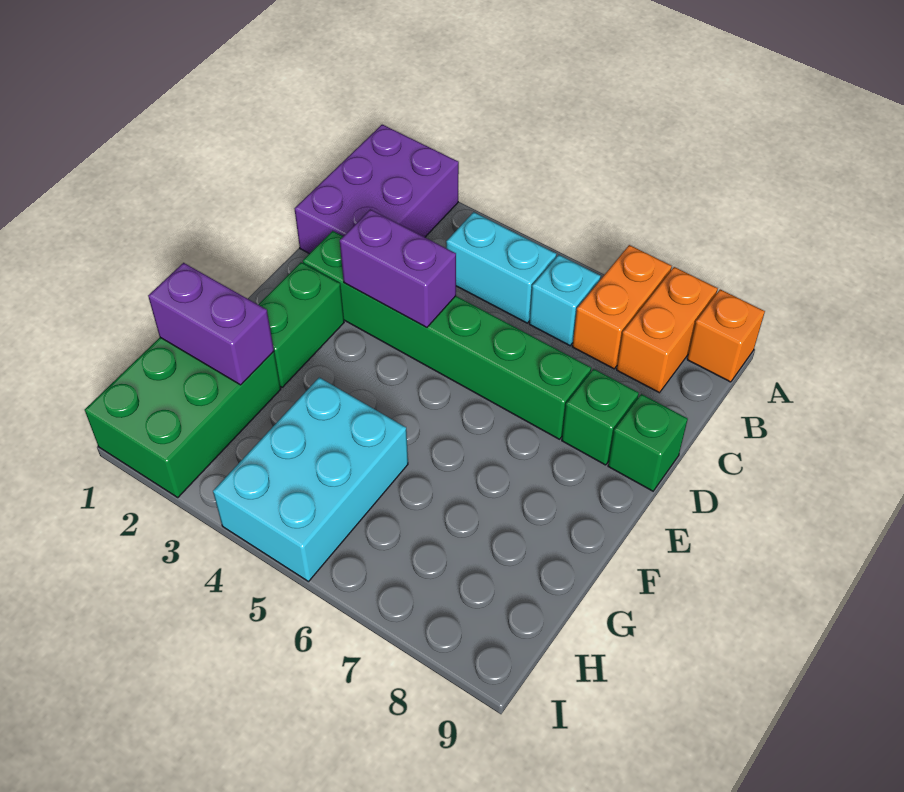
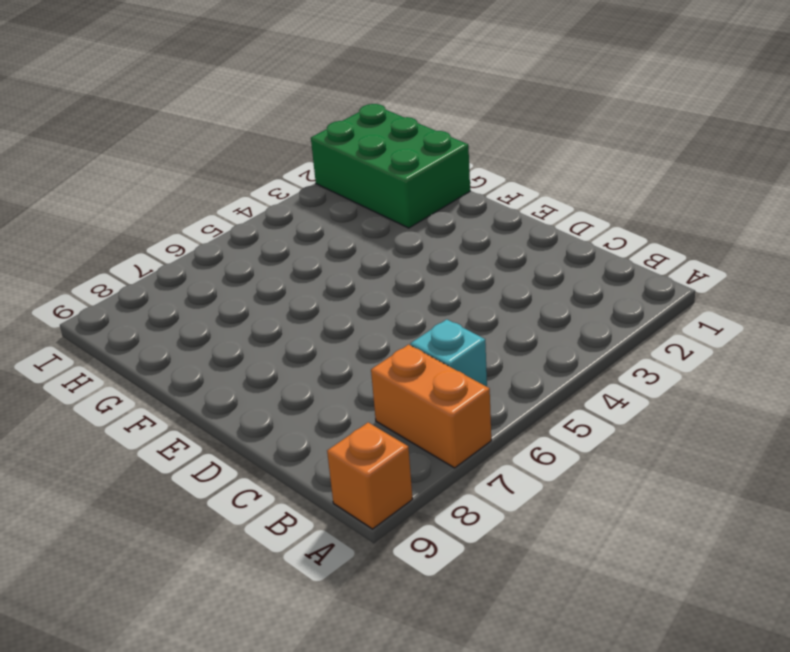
none -> purple 2x3 brick [295,125,459,254]
none -> orange 1x2 brick [617,267,718,393]
none -> cyan 1x2 brick [446,212,556,323]

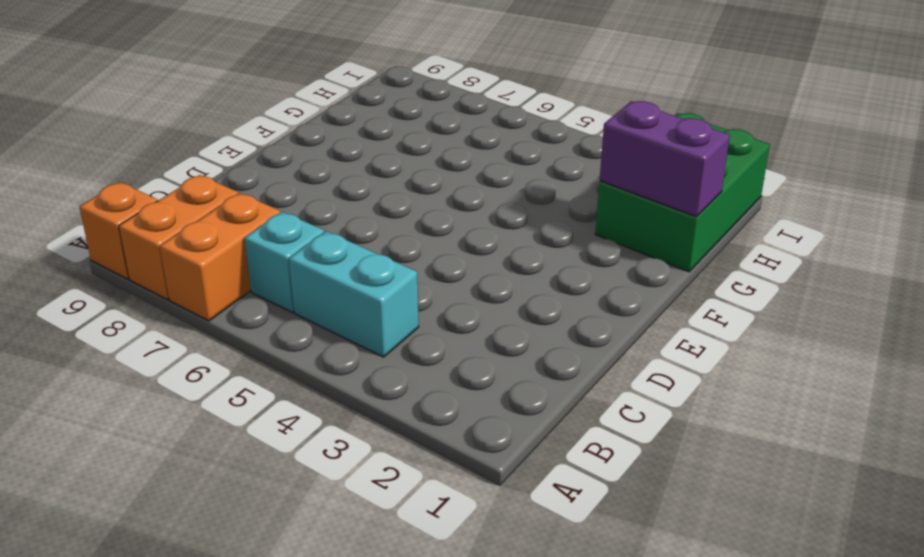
none -> purple 2x3 brick [295,125,459,254]
none -> green 1x6 brick [303,231,591,439]
none -> green 1x1 brick [562,369,639,465]

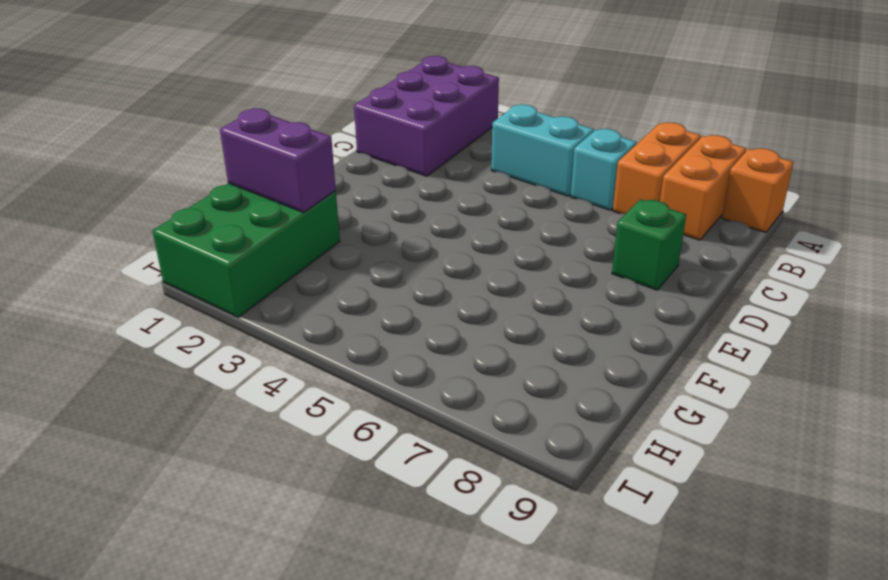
none -> green 1x6 brick [303,231,591,439]
none -> green 1x1 brick [608,394,688,491]
none -> green 1x2 brick [258,262,344,387]

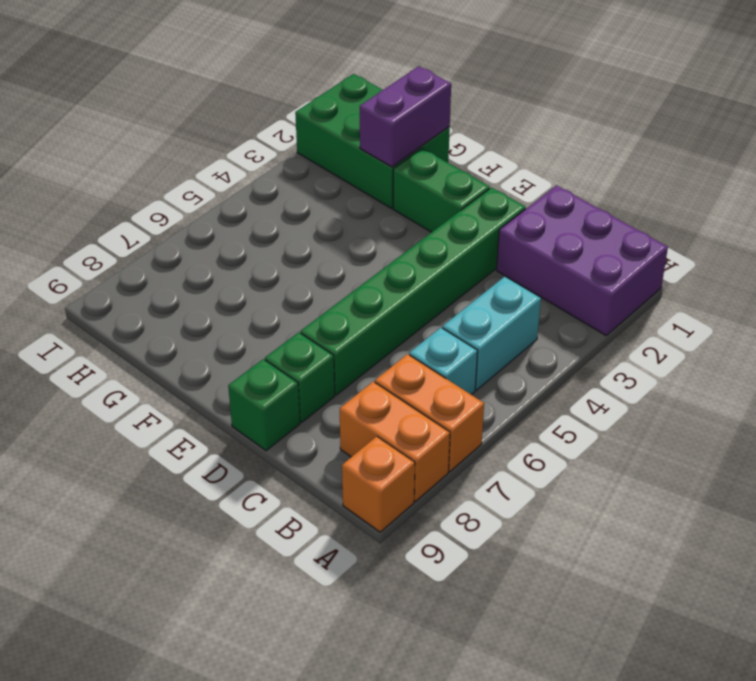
none -> cyan 2x3 brick [213,377,408,582]
none -> purple 1x2 brick [340,209,456,327]

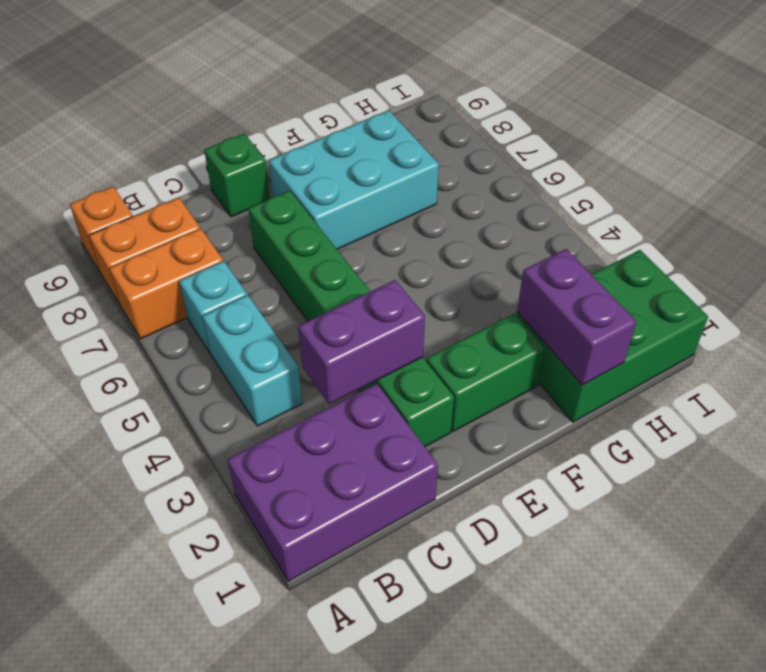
purple 1x2 brick [298,280,425,404] -> purple 1x2 brick turned to [340,209,456,327]
cyan 2x3 brick [269,111,439,249] -> cyan 2x3 brick moved to [213,377,408,582]
none -> green 1x1 brick [562,369,639,465]

